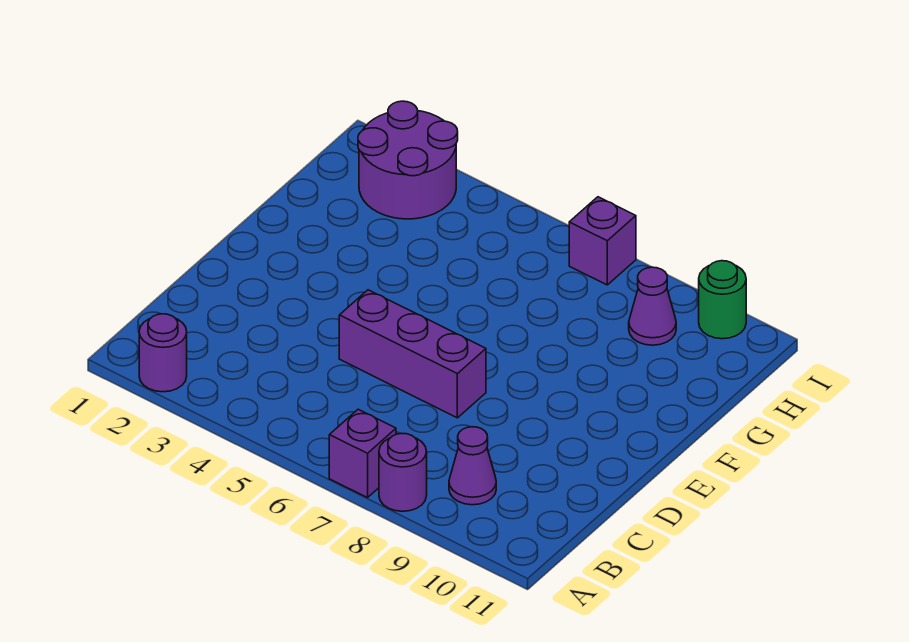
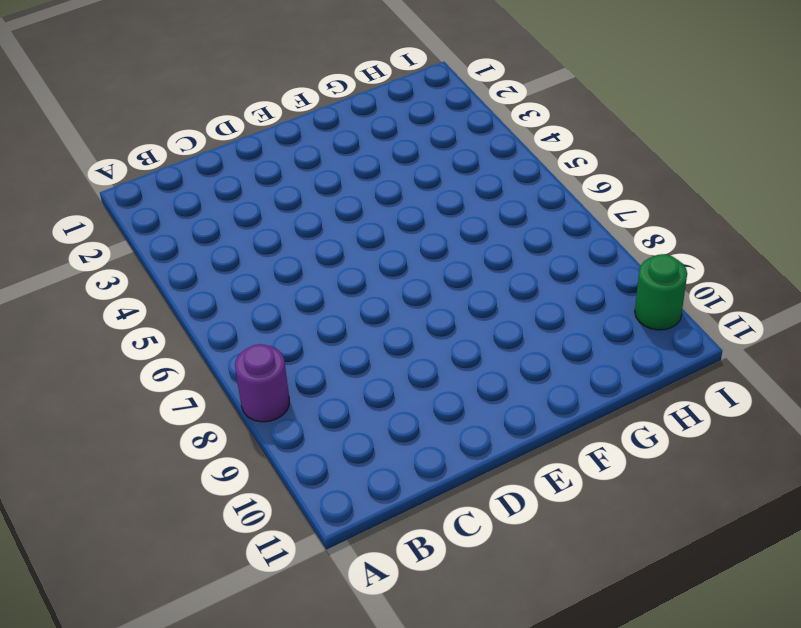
none -> purple 1x1 round brick [139,314,187,392]
none -> purple 1x1 brick [329,409,396,498]

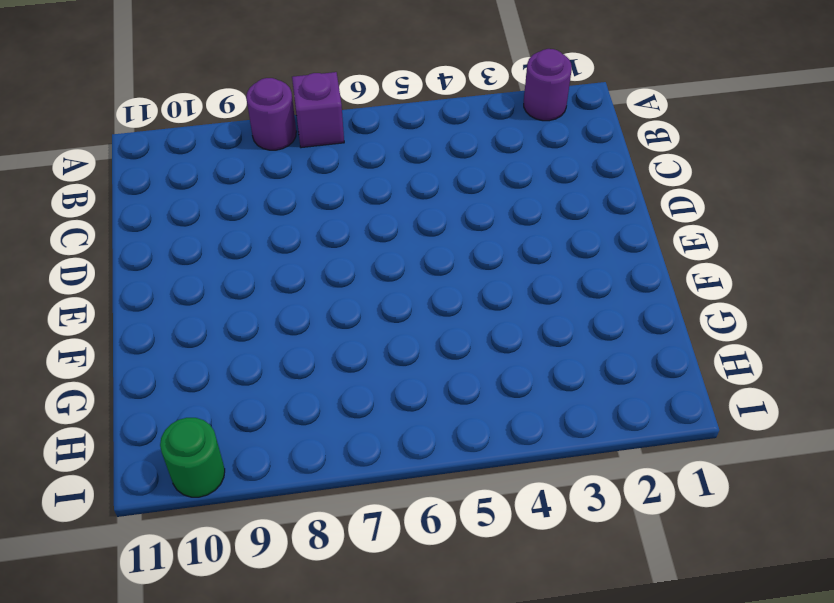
none -> purple 1x1 cone [449,427,496,505]
none -> purple 1x3 brick [339,290,486,418]

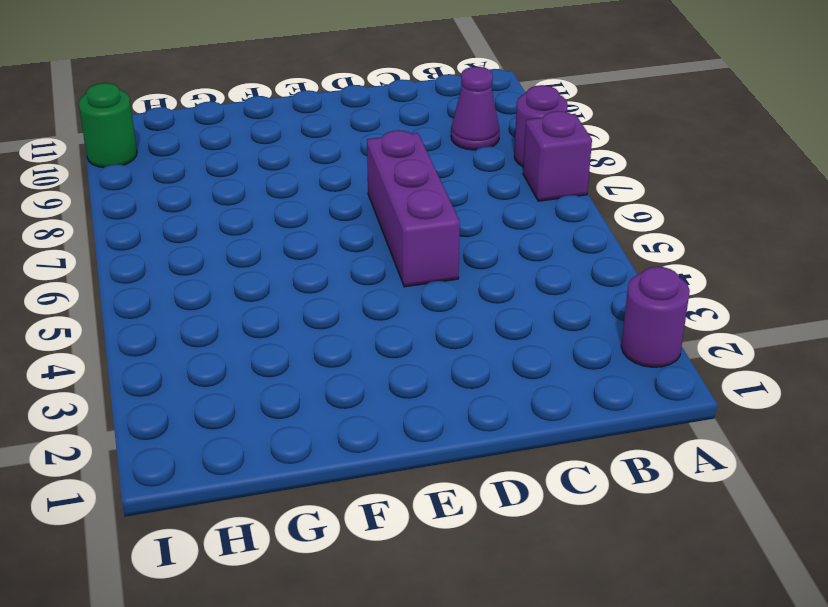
none -> purple 2x2 round brick [358,101,458,219]
none -> purple 1x1 cone [629,267,676,345]

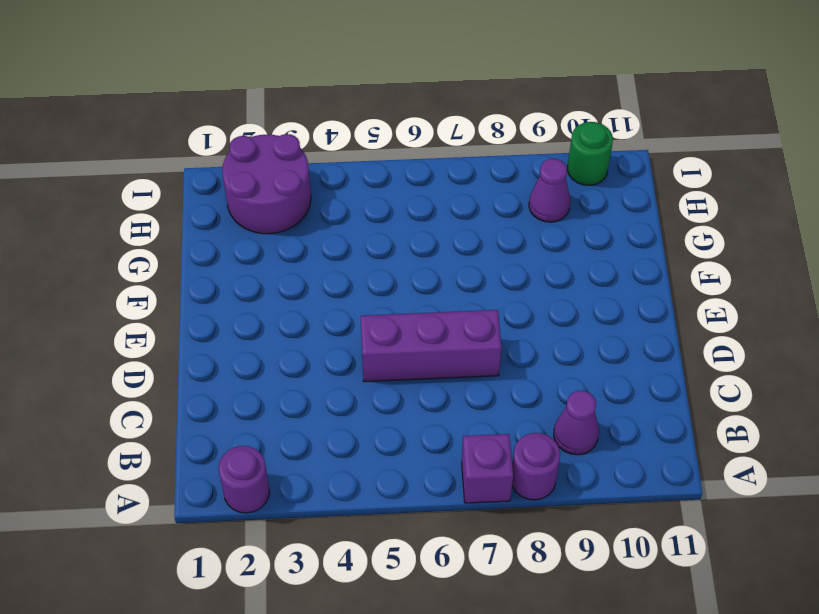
none -> purple 1x1 brick [569,197,636,285]

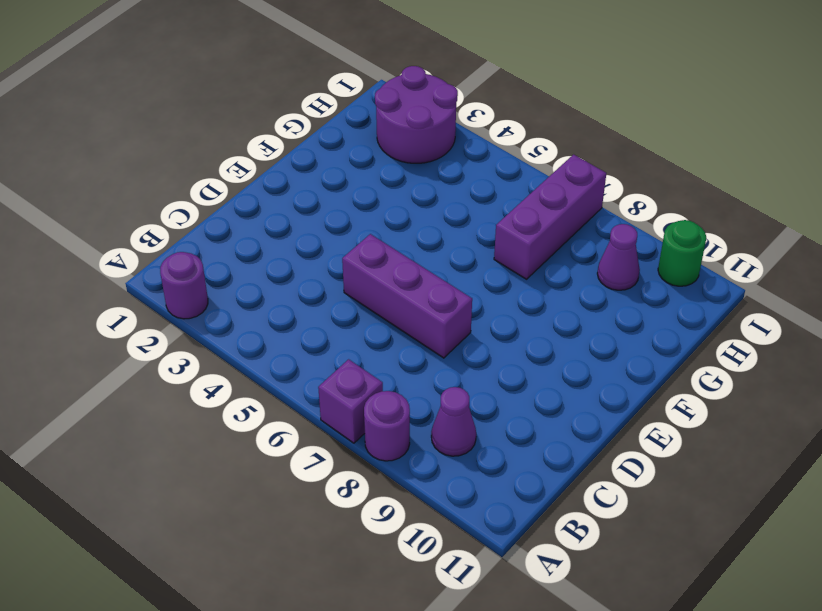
purple 1x3 brick [494,154,606,279] -> purple 1x1 brick [569,197,636,285]

